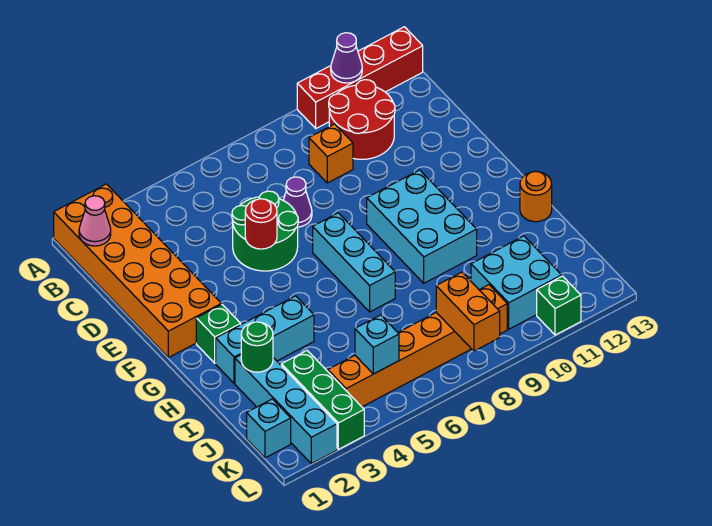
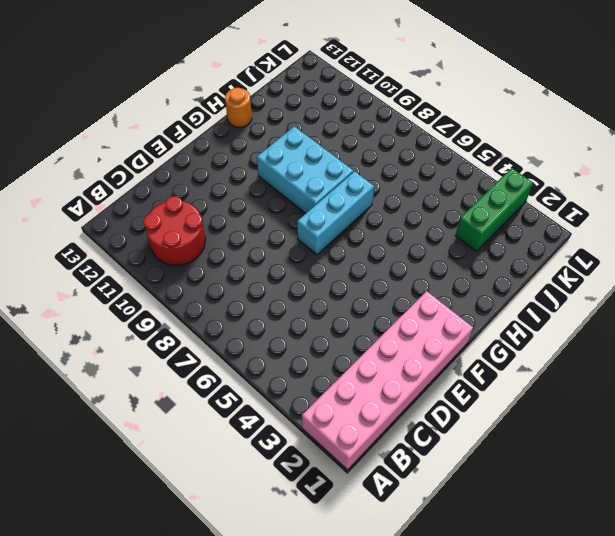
pink 2x6 brick [302,291,473,470] -> orange 2x6 brick [54,184,221,358]
cyan 2x3 brick [257,126,353,213] -> cyan 2x3 brick turned to [367,170,477,283]
none -> red 1x4 brick [297,27,423,128]
none -> orange 1x1 brick [309,124,353,183]
none -> green 2x2 round brick [232,191,298,271]

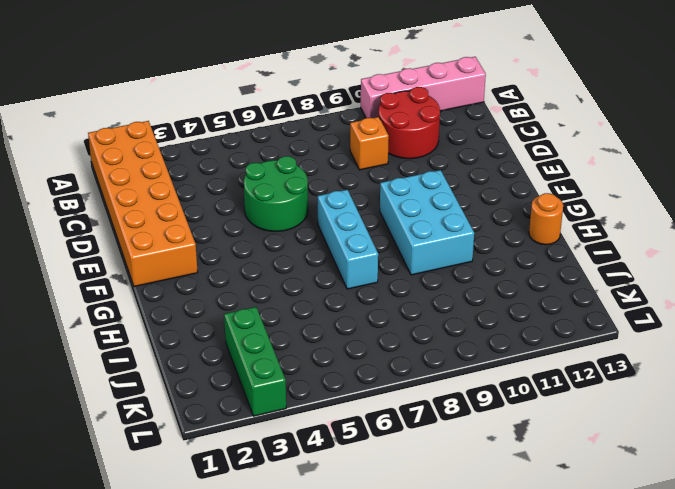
pink 1x4 brick [361,57,486,118] -> red 1x4 brick [297,27,423,128]
none -> purple 1x1 cone [283,177,312,227]
none -> green 1x1 brick [196,305,241,363]
none -> cyan 1x3 brick [216,296,314,383]

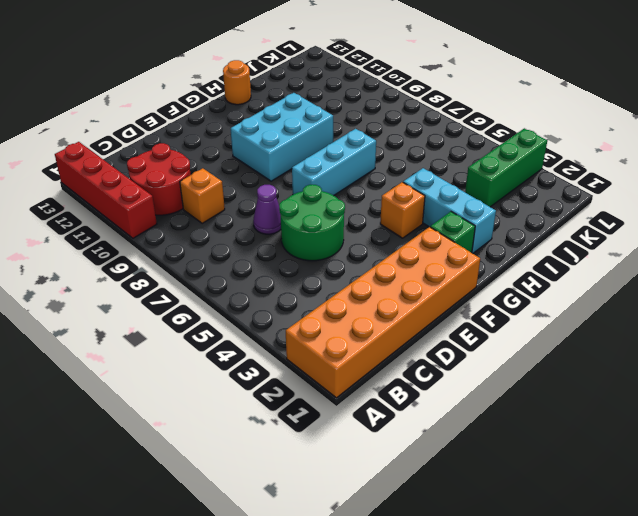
orange 1x1 brick [380,182,425,238] -> none
none -> cyan 1x4 brick [235,355,337,464]
none -> cyan 2x2 brick [471,236,562,329]
none -> cyan 1x1 brick [247,399,291,458]

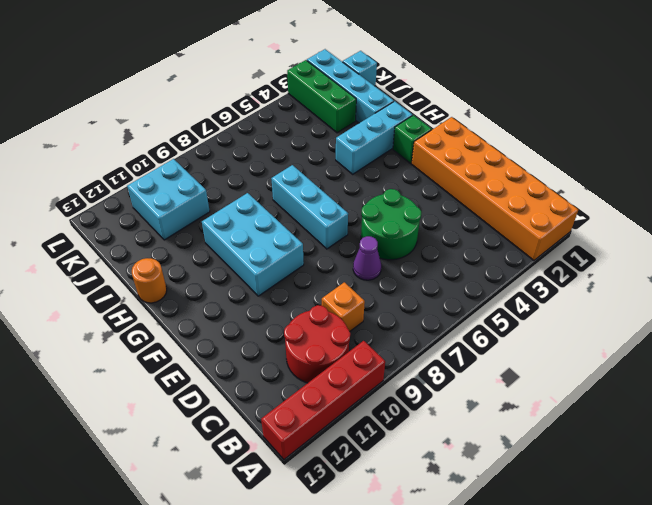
none -> orange 1x6 brick [328,285,507,407]
none -> green 1x1 brick [537,276,581,335]
none -> purple 1x1 cone [331,33,362,83]

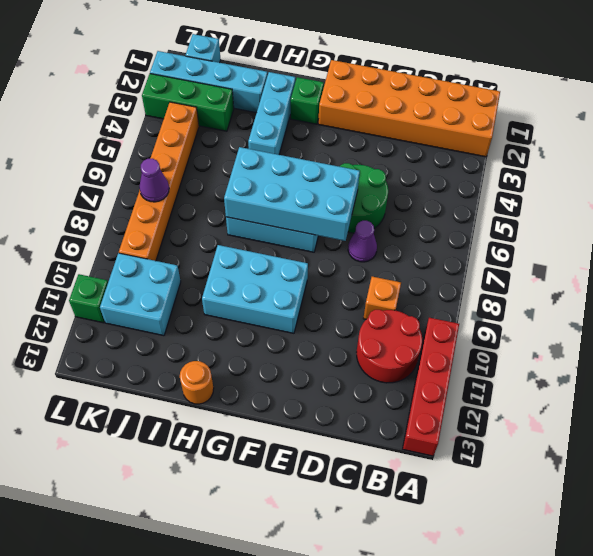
cyan 2x4 brick [224,147,360,241] -> none
purple 1x1 cone [139,159,169,202] -> purple 1x1 cone moved to [331,33,362,83]
none -> pink 1x1 cone [79,196,111,246]
none -> red 1x1 round brick [245,199,277,249]
none -> green 1x1 round brick [241,322,273,372]

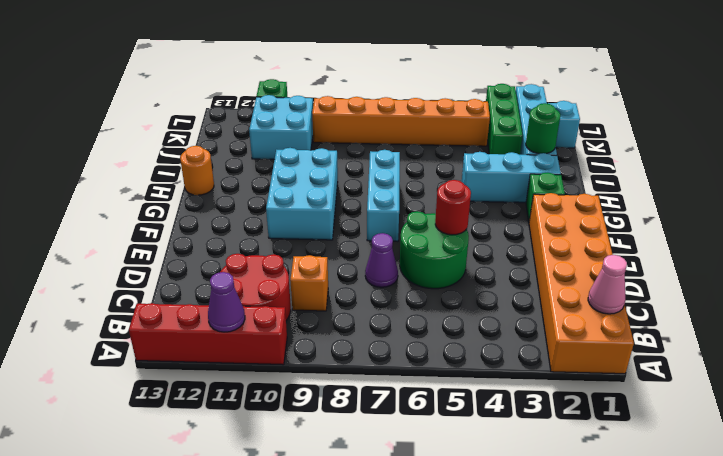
none -> cyan 1x1 brick [355,315,399,374]
none -> orange 1x2 brick [436,272,500,351]

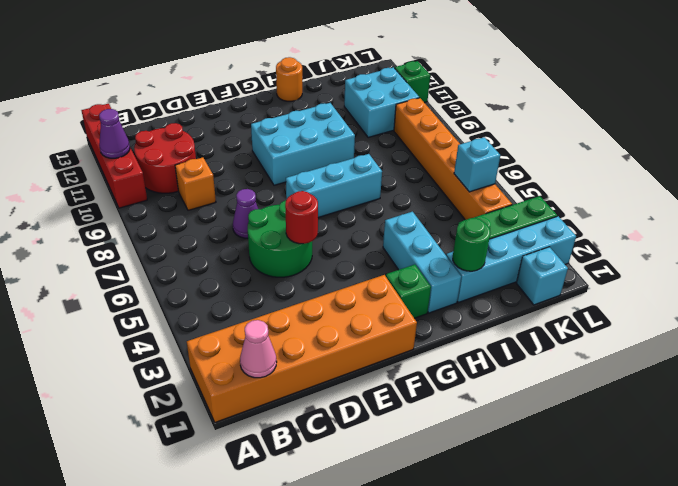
none -> orange 1x2 brick [436,272,500,351]

